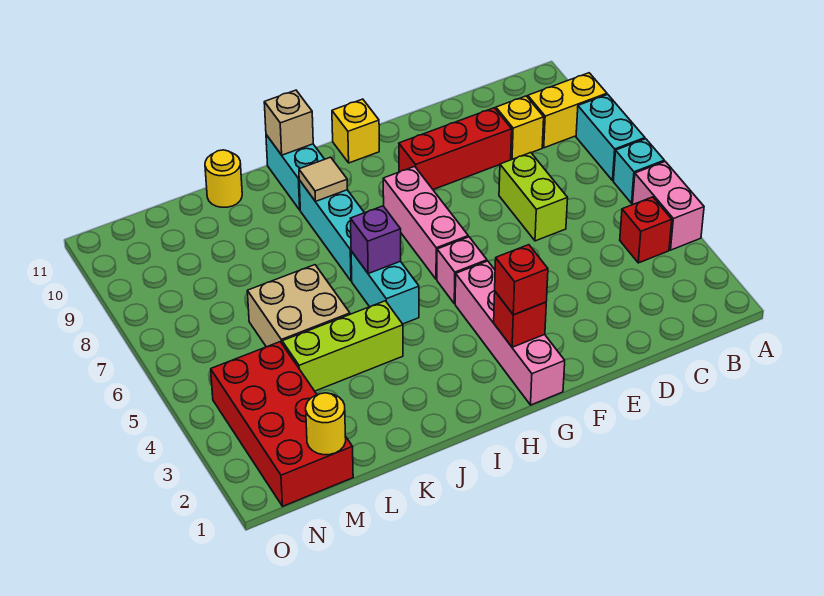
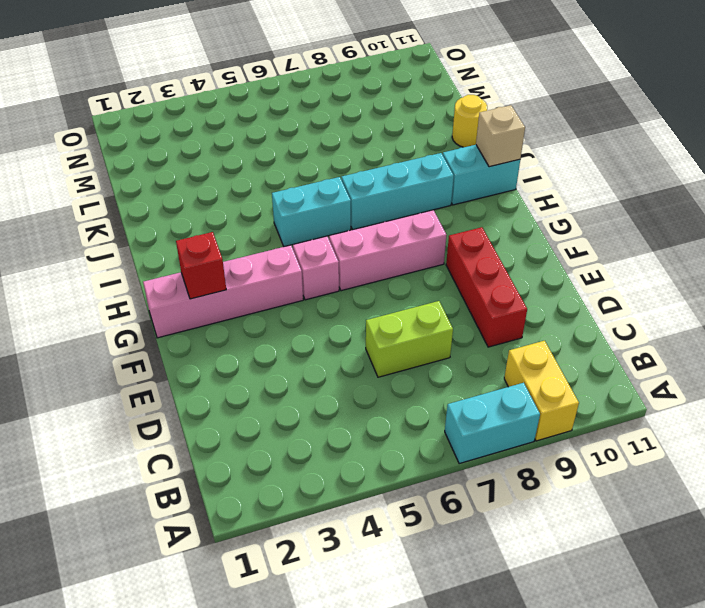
none -> pink 1x2 brick [633,162,704,250]
none -> cyan 1x1 brick [613,139,664,203]
none -> red 1x1 brick [620,197,672,263]

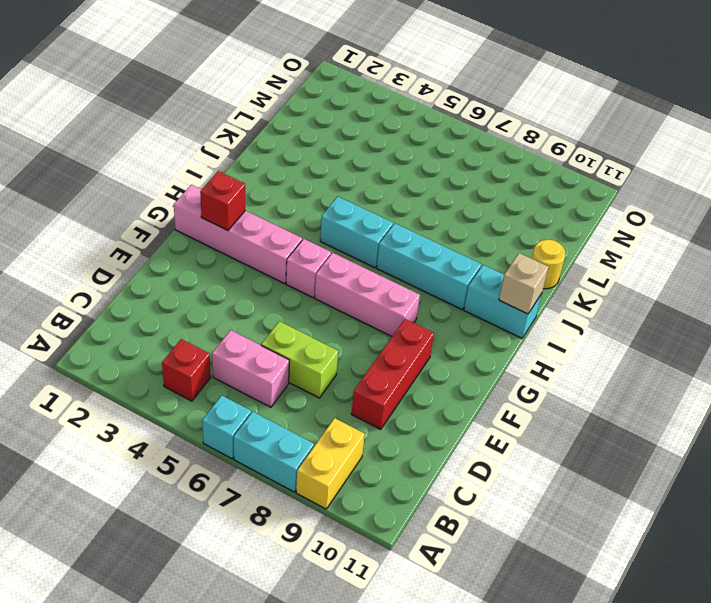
pink 1x2 brick [212,330,289,407] -> pink 1x2 brick moved to [633,162,704,250]
none -> yellow 1x1 brick [496,96,544,159]
none -> yellow 1x1 brick [332,99,379,163]
none -> lime 1x3 brick [282,301,403,391]

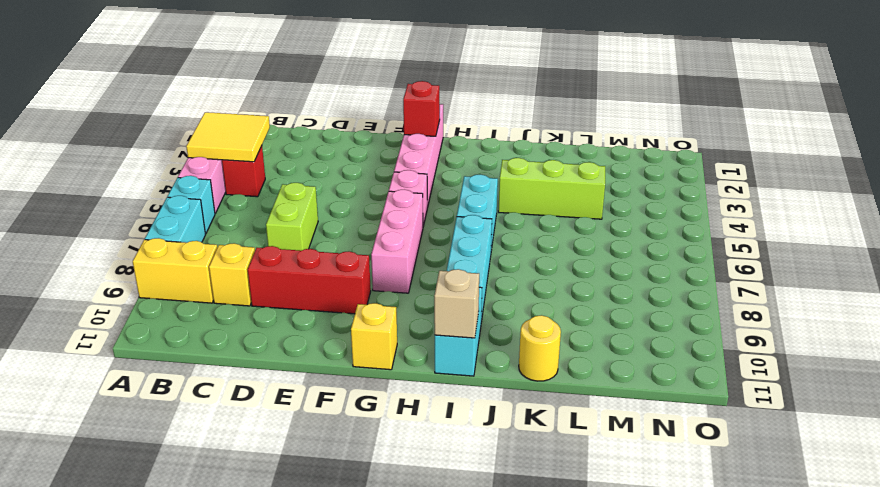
yellow 2x2 tile [186,112,270,162] -> none
none -> tan 2x2 brick [247,265,350,347]
none -> red 2x4 brick [211,342,353,506]
none -> purple 1x1 brick [351,206,401,274]

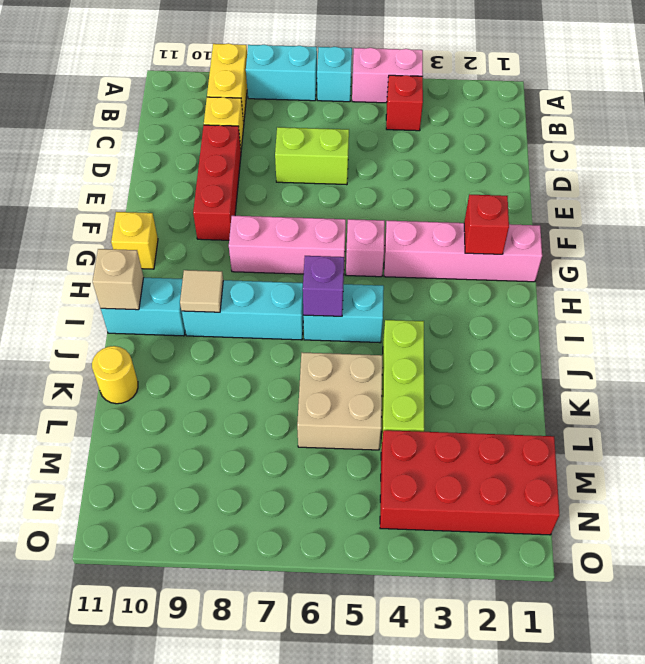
none -> yellow 1x1 round brick [306,393,346,455]
none -> red 1x1 brick [495,245,548,315]

